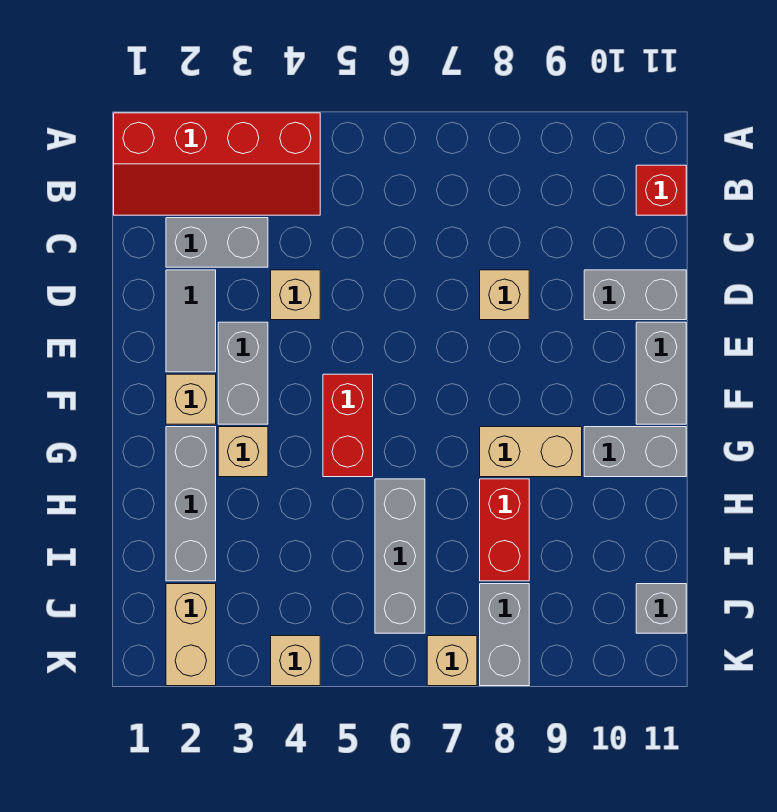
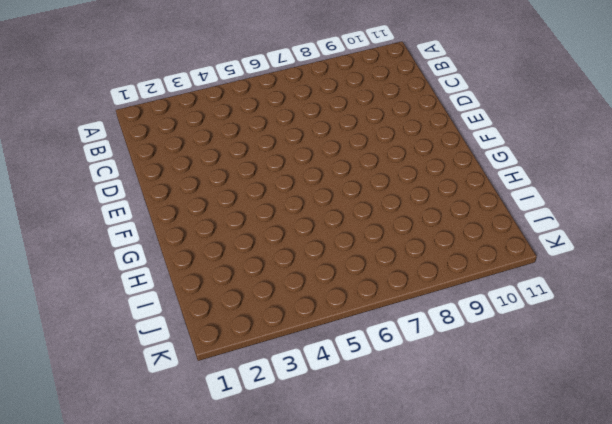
none -> red 2x4 slope [114,113,320,215]
none -> red 1x1 brick [636,165,686,215]
none -> grey 1x2 brick [166,218,268,267]

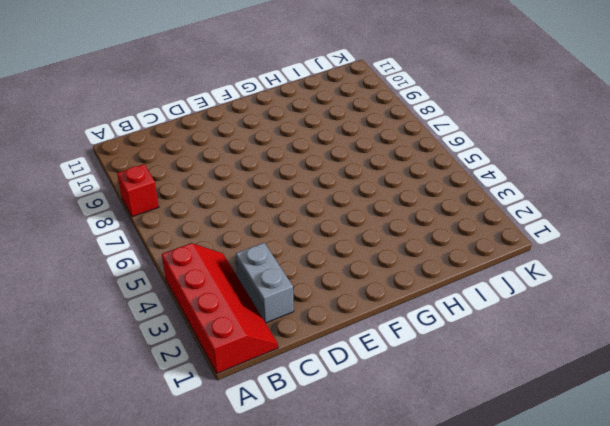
red 1x1 brick [117,164,159,217] -> red 1x1 brick moved to [636,165,686,215]
none -> grey 1x2 tile [166,270,216,372]
none -> tan 1x1 brick [271,270,320,320]
none -> tan 1x1 brick [480,270,529,320]

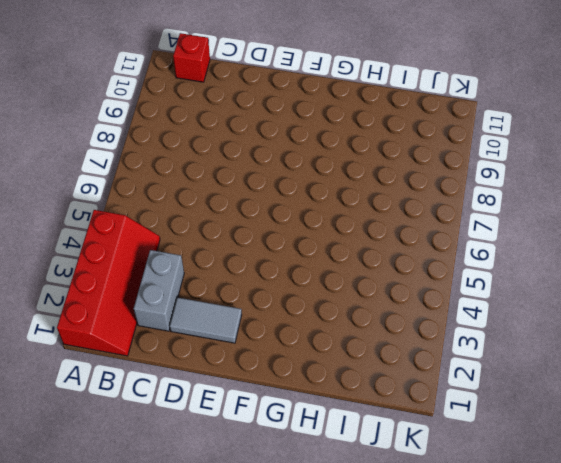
none -> tan 1x1 brick [271,270,320,320]
none -> tan 1x1 brick [480,270,529,320]
none -> grey 1x2 brick [584,270,686,320]

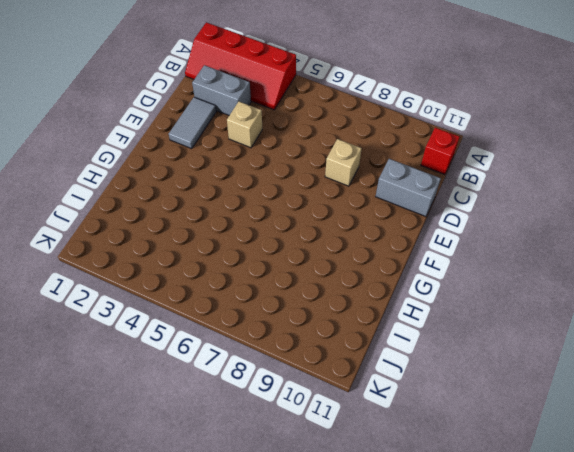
none -> grey 1x2 brick [218,322,268,424]
none -> grey 1x2 brick [636,322,686,424]
none -> tan 1x1 brick [166,374,216,424]

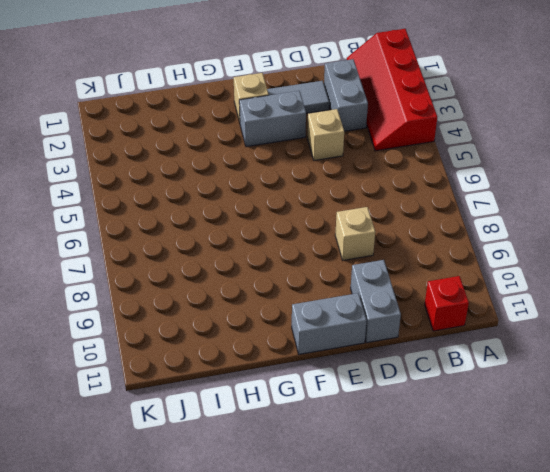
none -> red 1x2 brick [323,374,373,477]
none -> grey 1x3 brick [166,427,216,581]
none -> tan 1x1 brick [218,427,268,477]

